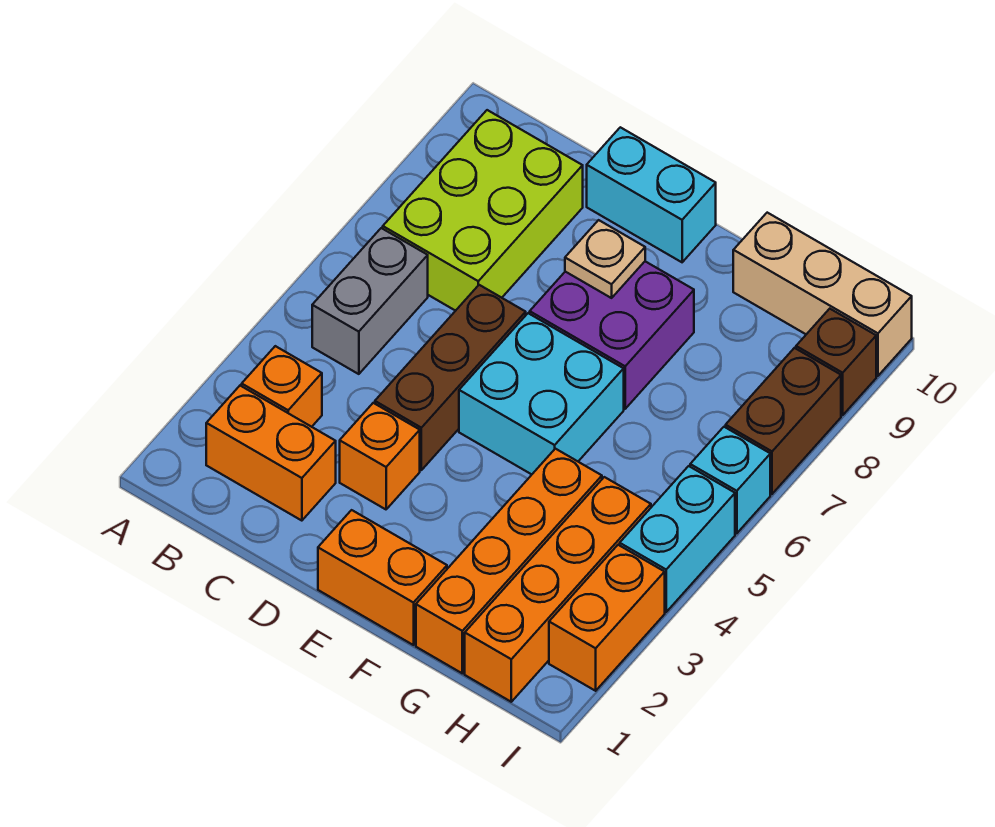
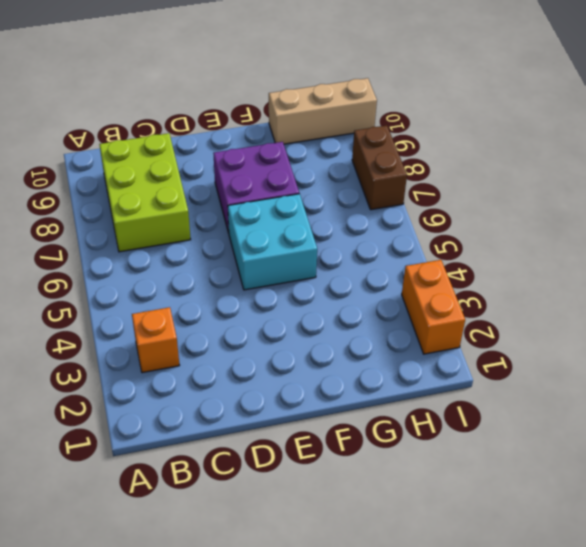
none -> orange 1x2 brick [206,386,336,521]
none -> grey 1x2 brick [312,228,428,374]
none -> orange 1x1 brick [340,403,420,509]

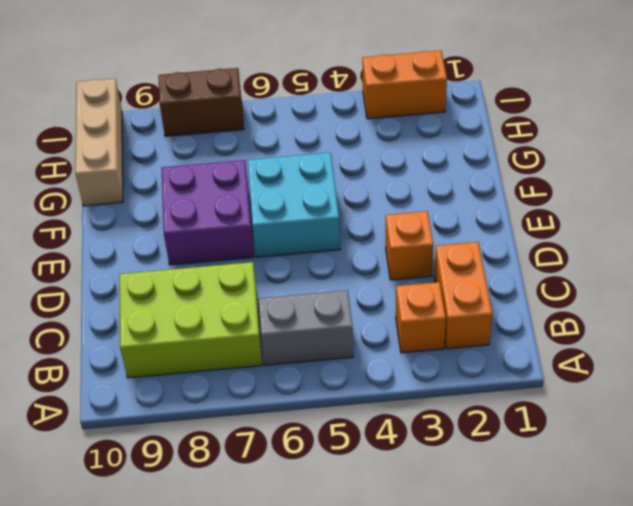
none -> brown 1x3 brick [375,285,526,470]
none -> cyan 1x2 brick [587,127,716,262]
none -> orange 1x2 brick [318,510,447,645]

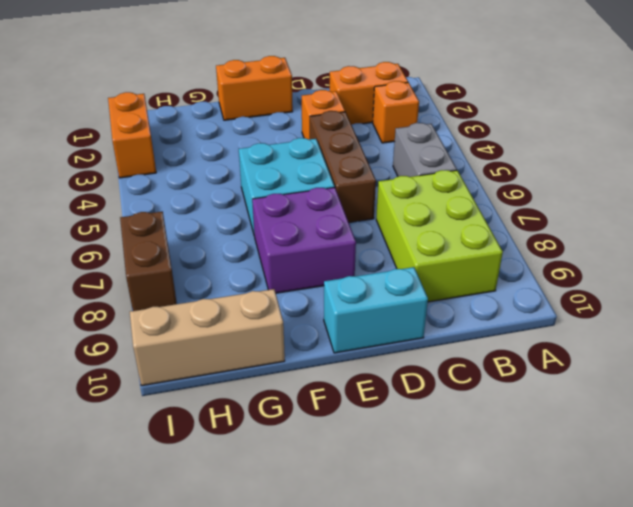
none -> orange 1x4 brick [416,449,602,673]
none -> orange 1x4 brick [465,477,651,702]
none -> cyan 1x2 brick [620,466,735,612]

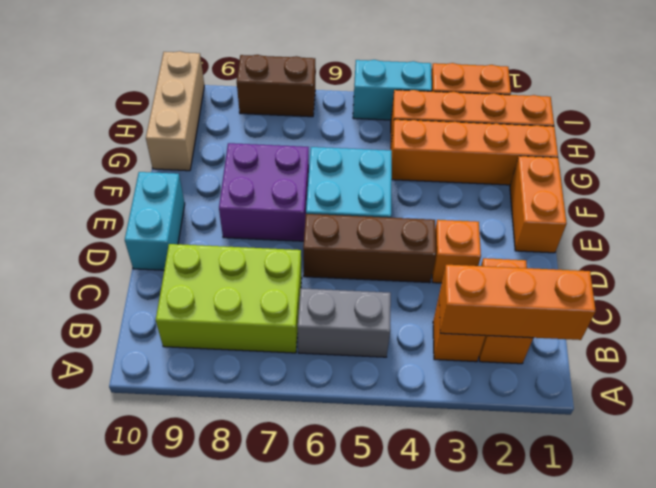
orange 1x3 brick [439,265,596,340] -> none
none -> cyan 1x1 brick [690,427,770,533]
none -> brown 1x1 brick [796,309,876,415]
none -> tan 1x1 plate [565,220,645,298]

